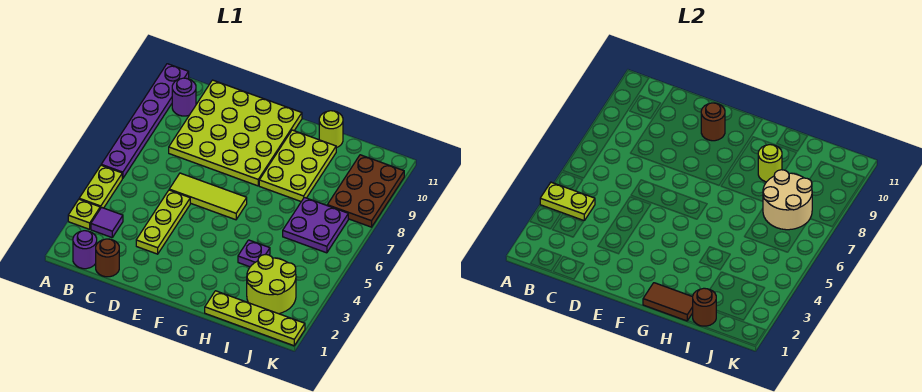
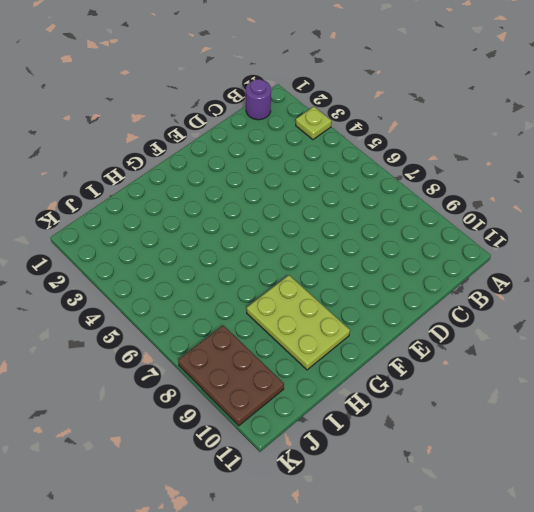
none -> lime 1x2 plate [79,165,122,208]
none -> purple 1x6 plate [101,64,189,179]
none -> purple 1x1 tile [91,207,123,237]

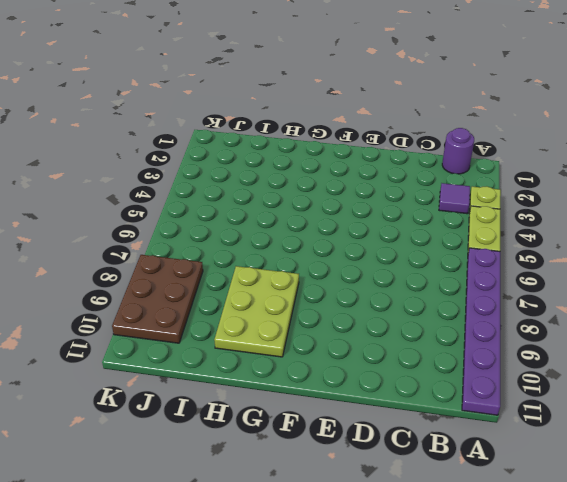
none -> purple 1x1 round brick [172,78,196,116]
none -> brown 1x1 round brick [96,239,119,277]
none -> lime 4x4 plate [169,80,302,186]

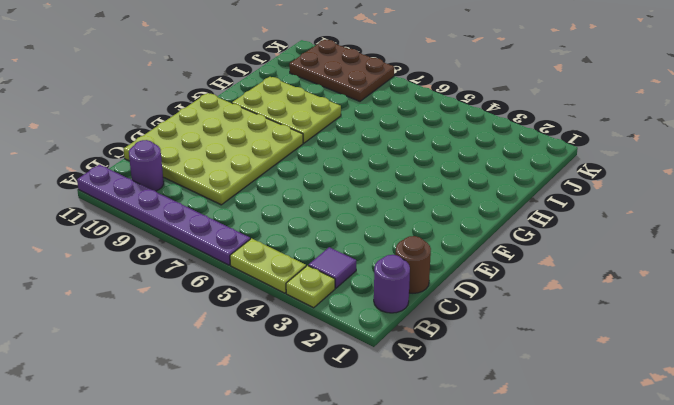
none -> lime 1x3 plate [136,190,190,254]
none -> lime 1x3 tile [169,173,247,220]
none -> lime 1x4 plate [205,291,305,346]

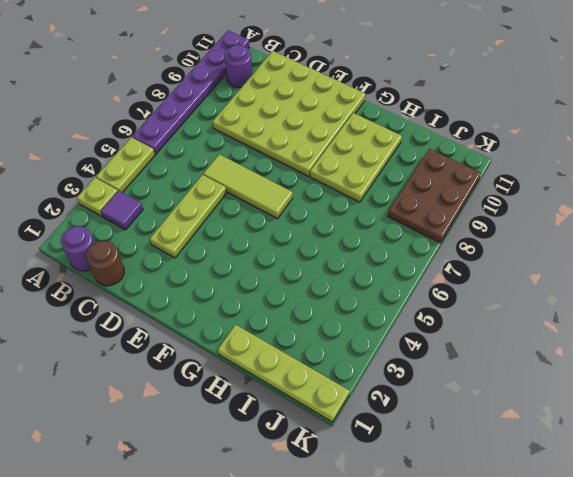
none -> purple 1x1 plate [238,240,270,267]
none -> lime 1x1 round brick [319,111,343,148]
none -> lime 2x2 round brick [247,254,296,314]

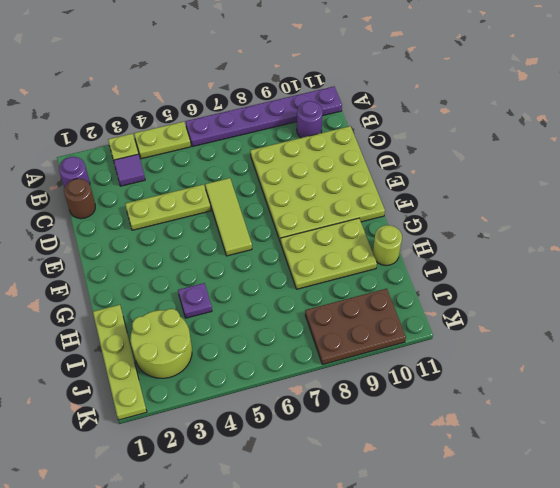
none -> purple 2x2 plate [283,197,348,253]
none -> lime 1x2 plate [540,182,595,220]
none -> brown 1x1 round brick [701,103,725,141]

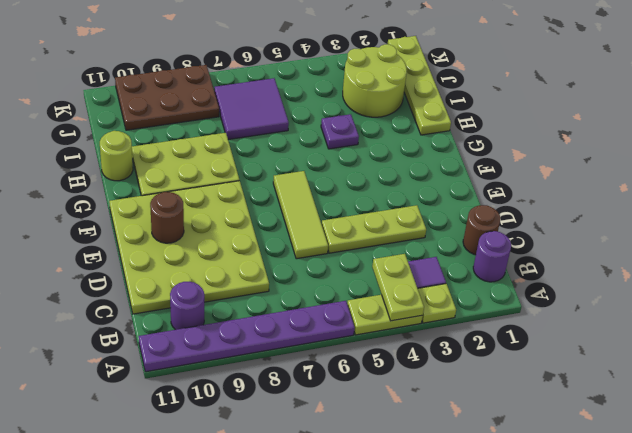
purple 2x2 tile [214,78,289,140] -> purple 2x2 plate [283,197,348,253]
none -> brown 1x2 tile [643,283,693,321]
none -> lime 1x1 round brick [758,145,782,182]
none -> brown 1x1 round brick [693,288,716,326]

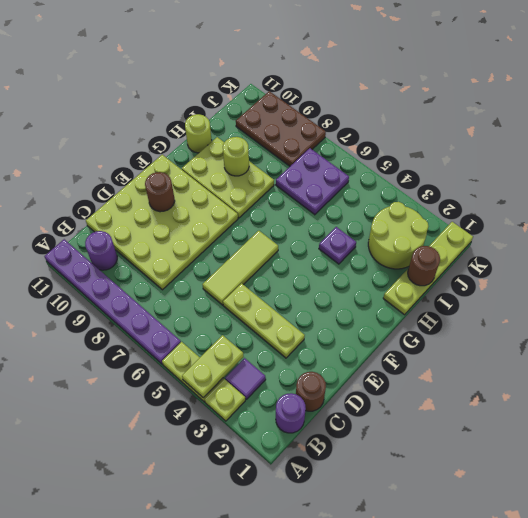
none -> brown 1x2 tile [643,283,693,321]
none -> tan 2x2 round brick [763,170,812,230]

